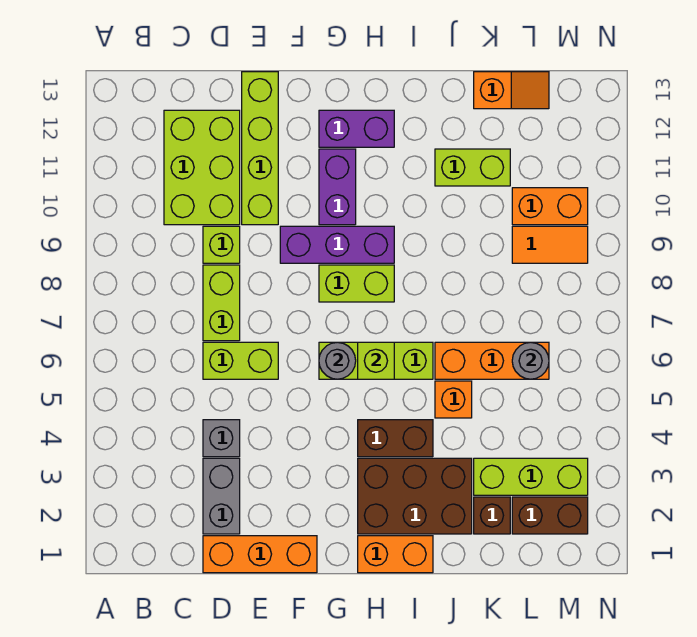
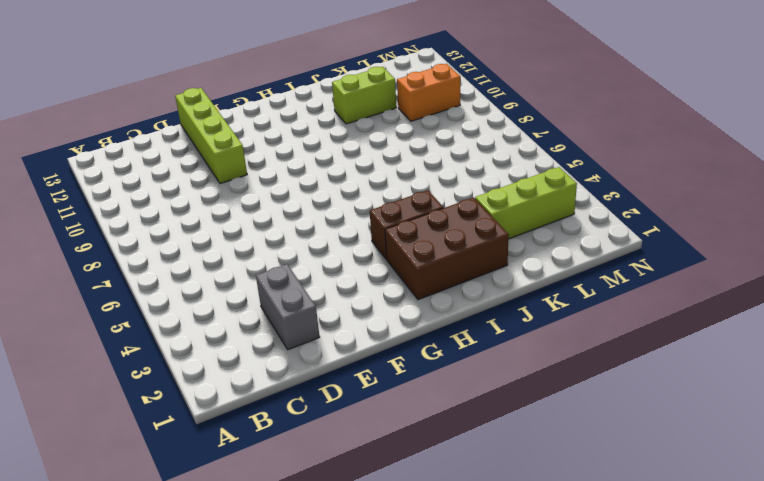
none -> lime 2x3 brick [164,110,240,225]
none -> orange 1x3 brick [203,536,317,573]
none -> grey 1x1 brick [203,420,240,457]

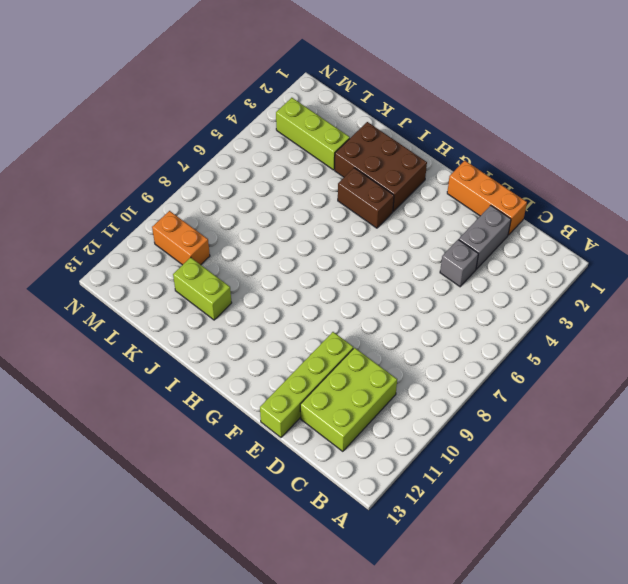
none -> lime 1x2 brick [203,342,278,379]
none -> lime 1x2 brick [203,265,240,341]
none -> lime 1x1 brick [203,226,240,263]

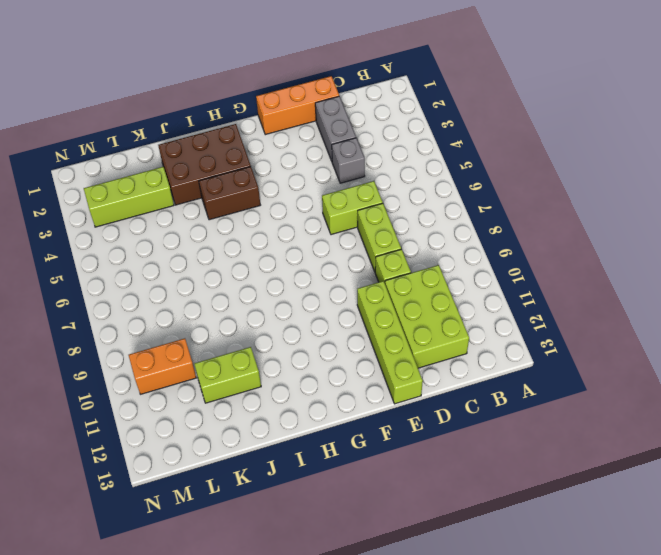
none -> purple 1x3 brick [280,226,394,263]
none -> lime 1x3 brick [319,342,433,379]
none -> lime 1x2 brick [319,265,394,302]

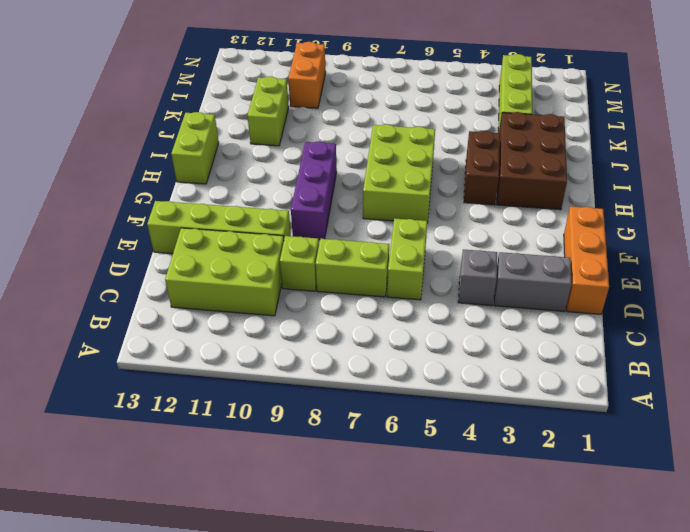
lime 2x3 brick [363,124,435,223] -> lime 1x3 brick [319,342,433,379]
lime 1x2 brick [171,112,219,184] -> lime 1x2 brick moved to [319,265,394,302]
none -> purple 1x2 brick [319,149,356,225]
none -> purple 1x2 brick [319,110,394,147]
none -> orange 1x2 brick [358,536,433,573]

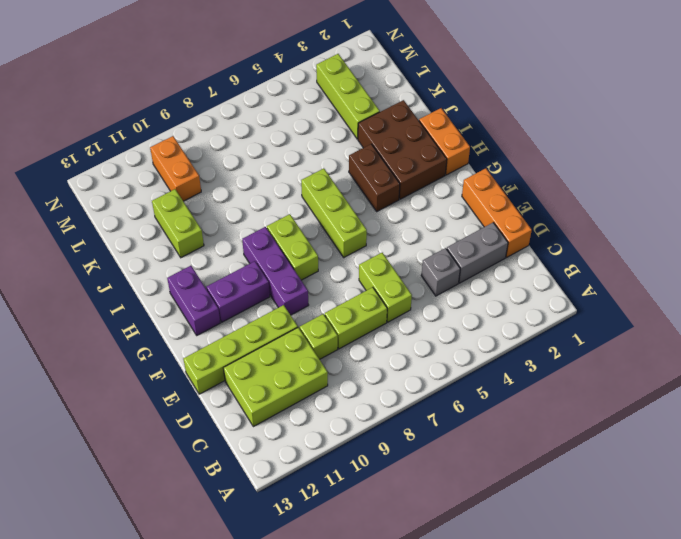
none -> orange 1x1 brick [435,381,472,418]
none -> orange 1x3 brick [435,342,549,379]
none -> brown 1x1 brick [474,497,510,534]

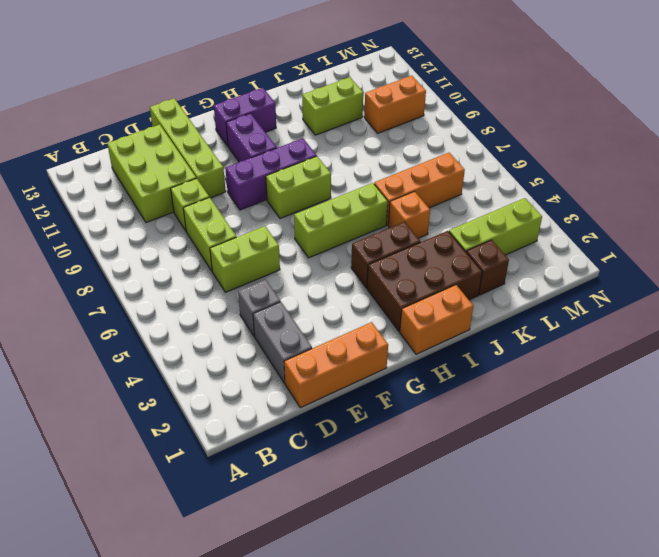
none -> orange 1x2 slope [474,72,549,109]
none -> brown 1x2 brick [512,497,588,534]
none -> orange 1x2 tile [512,226,588,263]

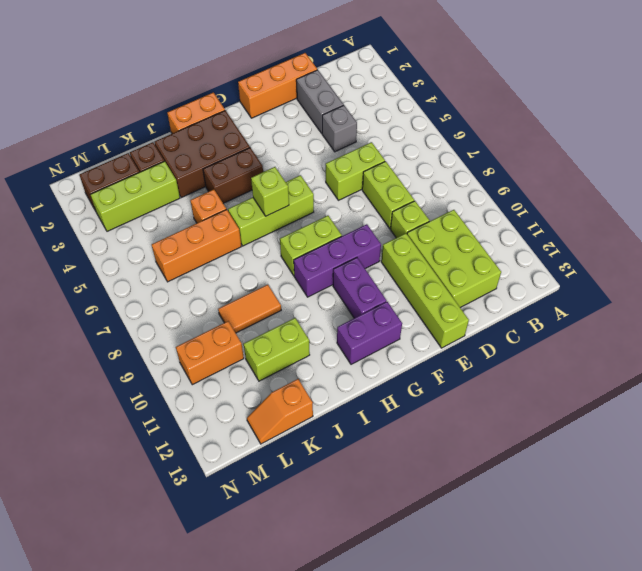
orange 1x2 tile [218,285,281,333] -> orange 1x2 tile moved to [512,226,588,263]
none -> grey 1x1 round brick [319,342,356,379]
none -> grey 1x1 round brick [512,342,549,379]

